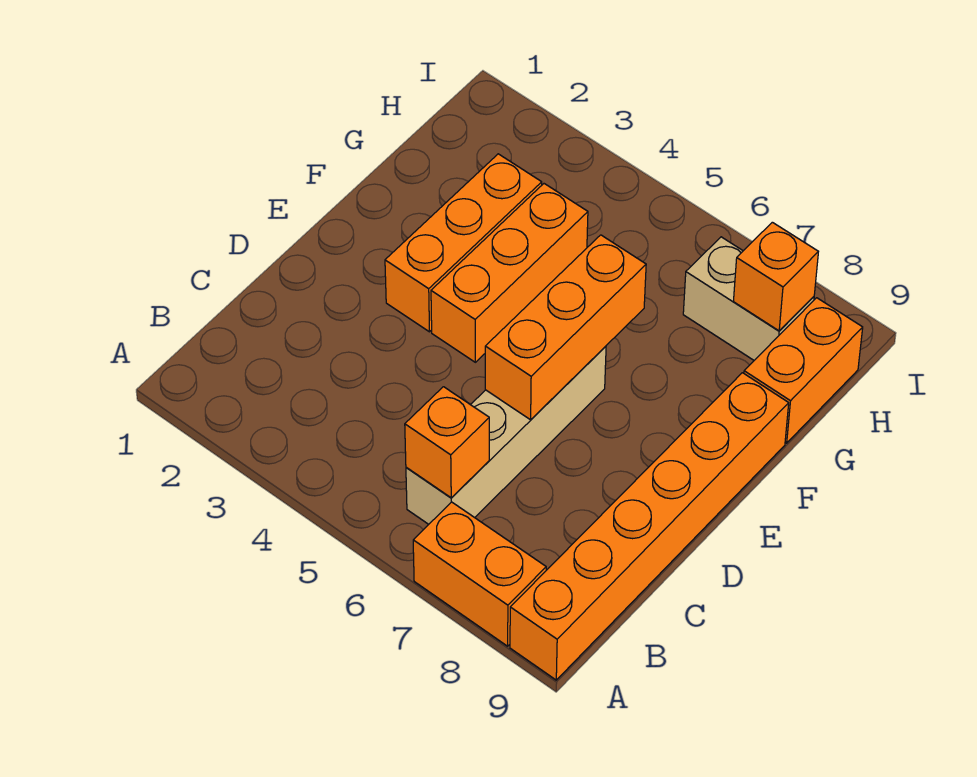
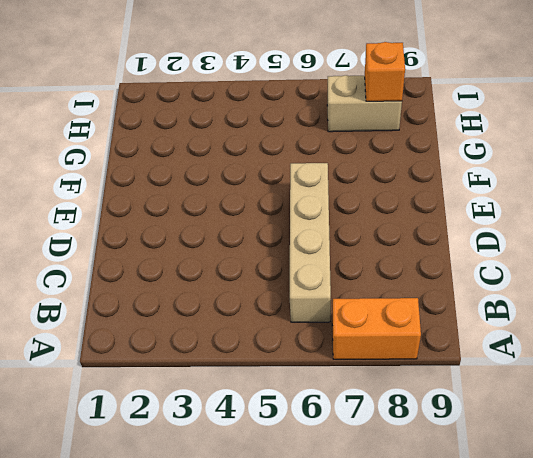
none -> orange 1x6 brick [510,373,789,680]
none -> orange 1x3 brick [385,154,542,332]

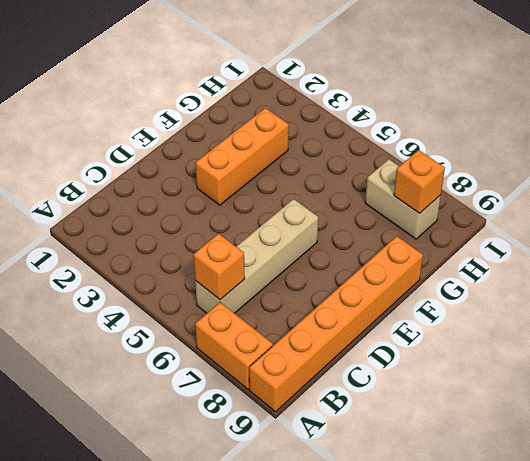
none -> orange 1x3 brick [431,184,588,362]
none -> orange 1x2 brick [744,298,863,443]

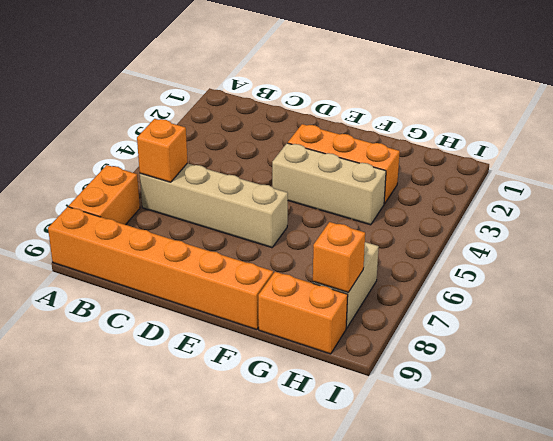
tan 1x3 brick [272,143,386,225] -> orange 1x3 brick [431,184,588,362]
none -> orange 1x3 brick [485,235,646,420]

